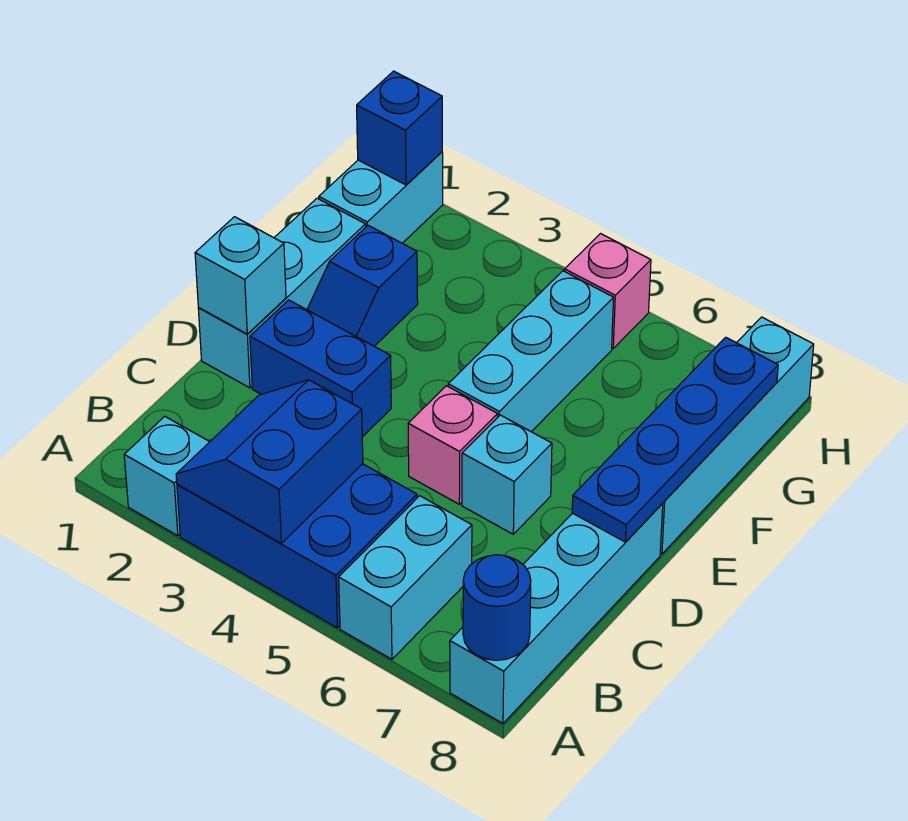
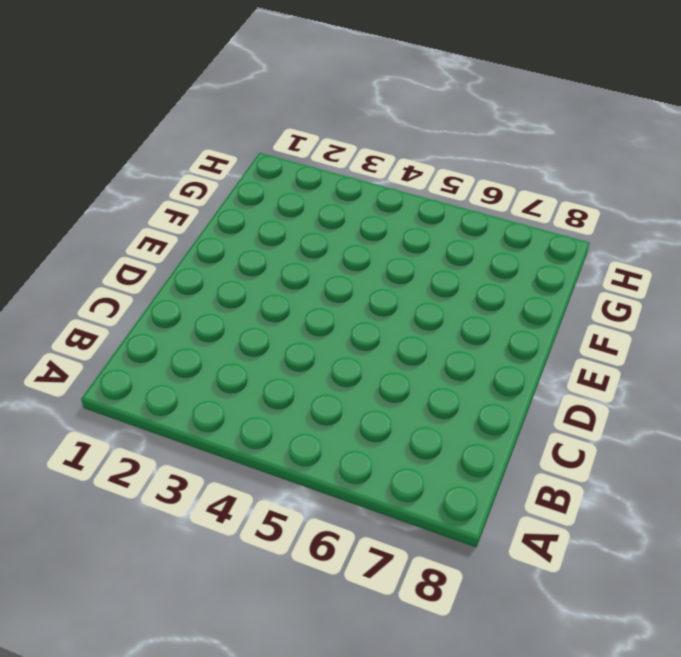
none -> cyan 1x1 brick [124,416,209,536]
none -> blue 2x3 brick [177,464,417,628]
none -> cyan 1x2 brick [339,496,472,659]

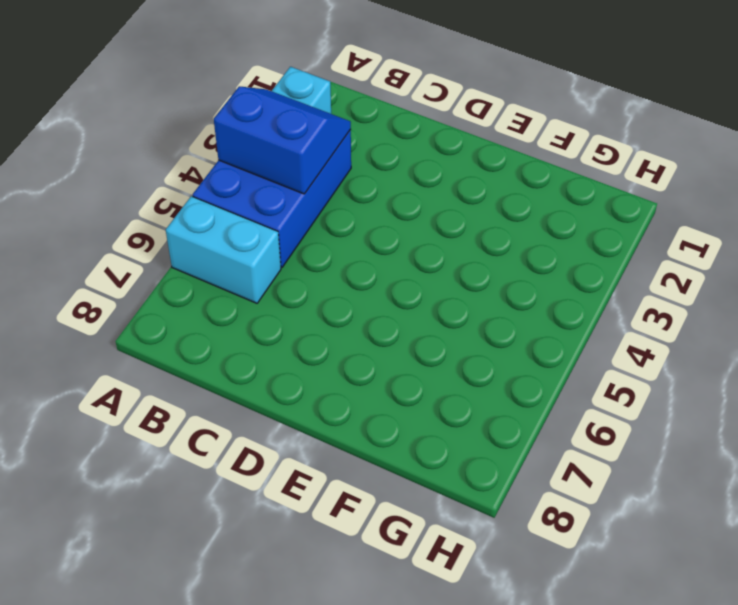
none -> cyan 1x4 brick [450,504,663,723]
none -> cyan 1x3 brick [198,198,366,388]
none -> blue 1x2 brick [250,300,391,437]

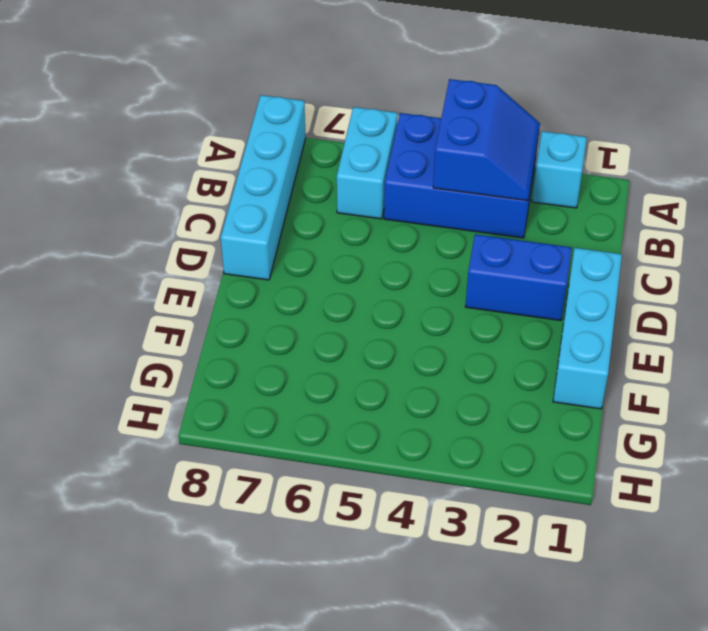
none -> pink 1x1 brick [408,386,498,504]
none -> cyan 1x1 brick [462,415,552,534]
none -> blue 1x2 slope [307,225,418,346]

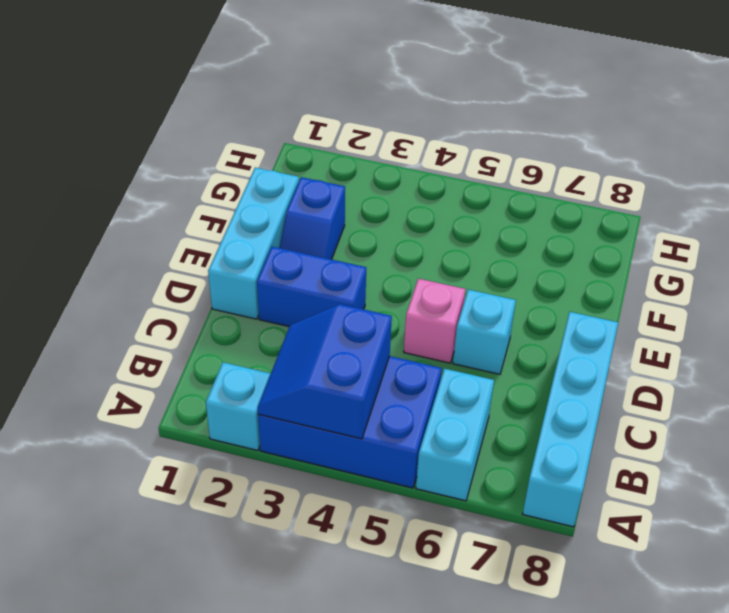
none -> cyan 1x3 brick [448,271,613,432]
none -> cyan 1x4 brick [660,317,814,554]
none -> cyan 1x2 brick [319,152,443,243]

